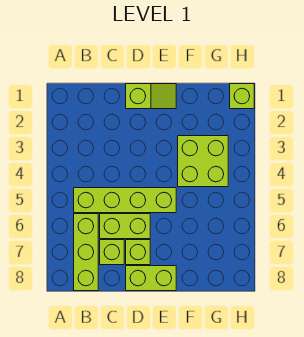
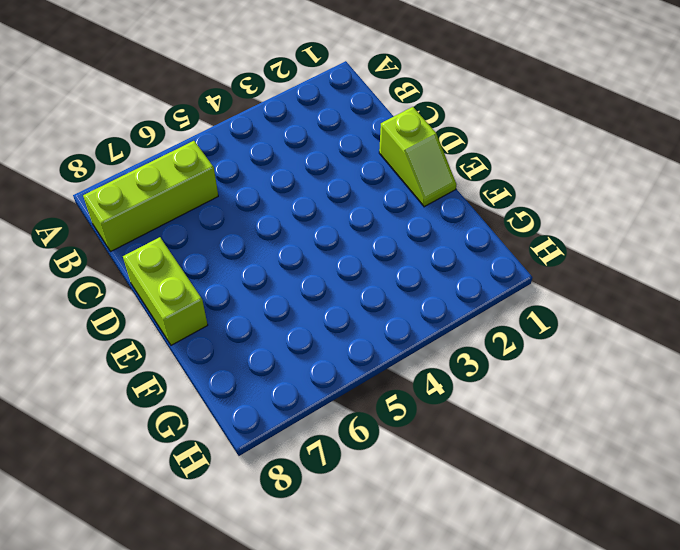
none -> lime 1x4 brick [74,188,176,213]
none -> lime 1x2 brick [100,214,150,239]

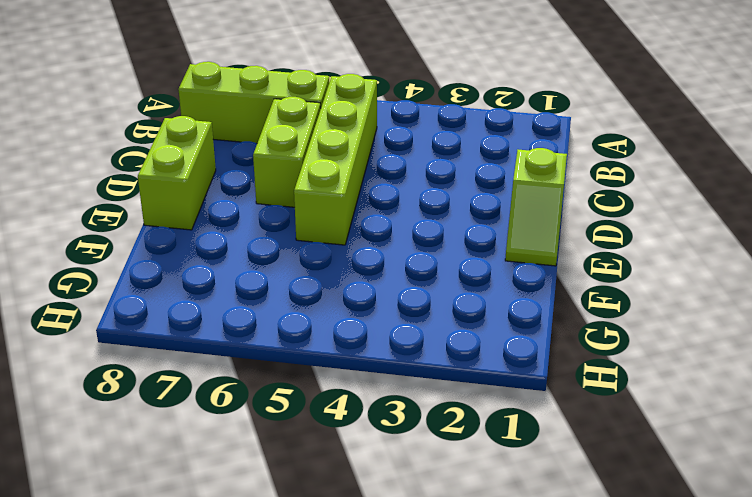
none -> lime 1x1 brick [100,240,124,265]
none -> lime 1x1 brick [126,240,150,265]

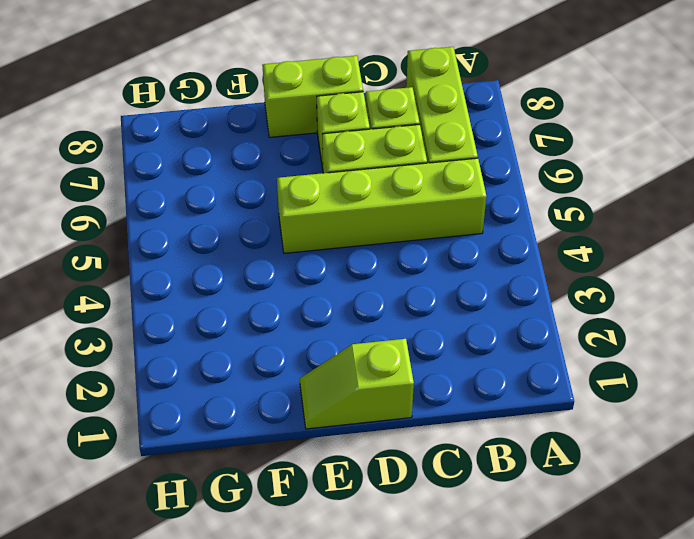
none -> lime 2x2 brick [178,136,228,187]
none -> lime 1x1 brick [230,84,254,109]

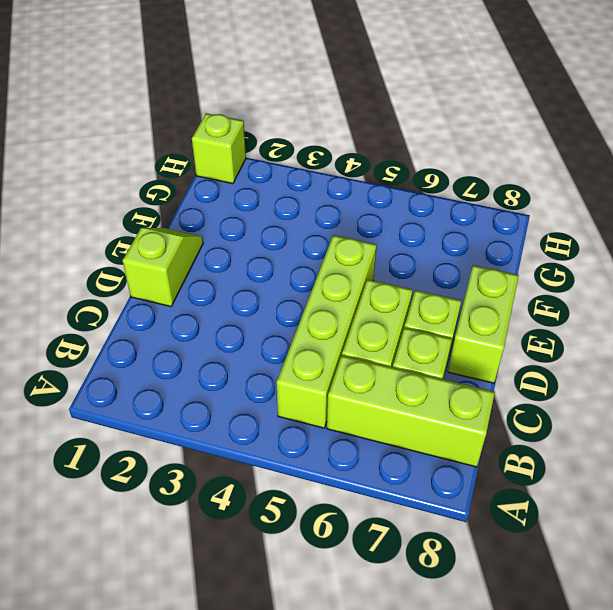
none -> lime 2x2 brick [178,136,228,187]

